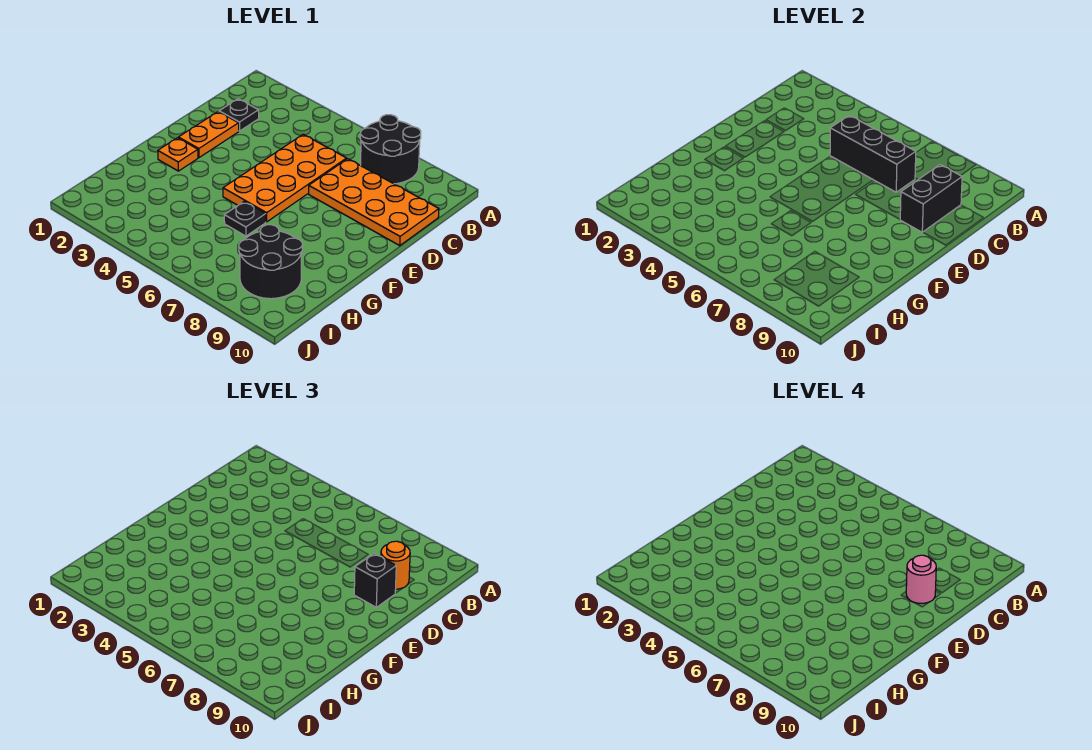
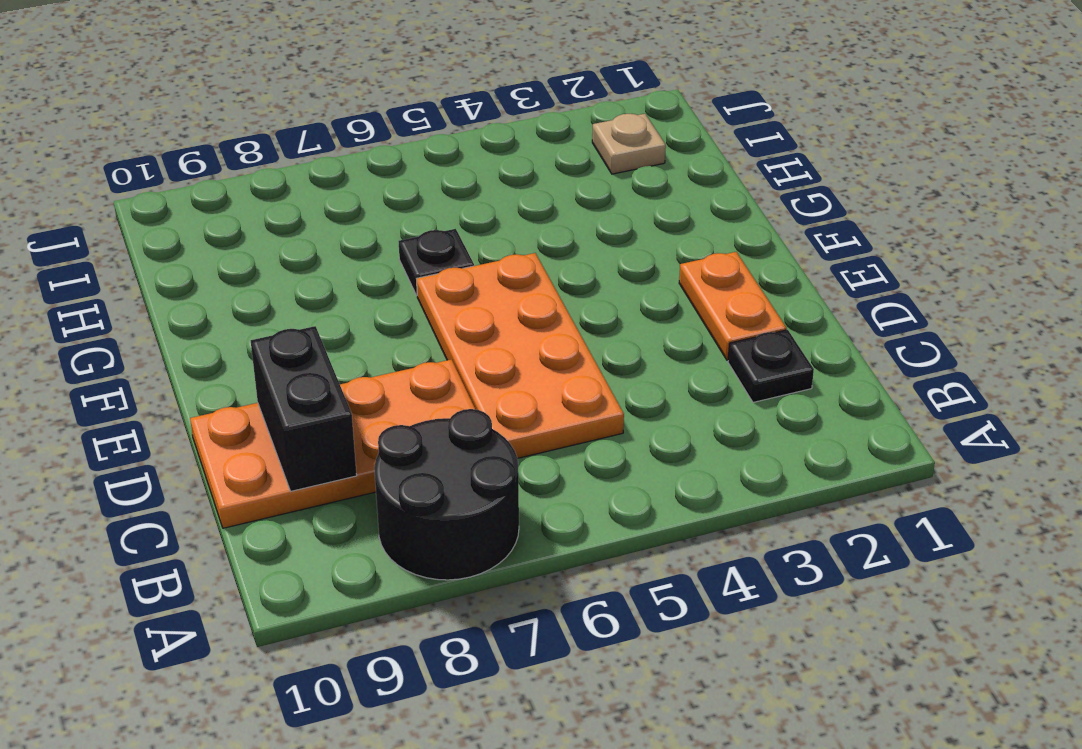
tan 1x1 plate [592,114,666,174] -> none
none -> orange 1x1 plate [158,138,198,171]
none -> black 2x2 round brick [239,225,302,299]
none -> black 1x3 brick [830,115,916,192]

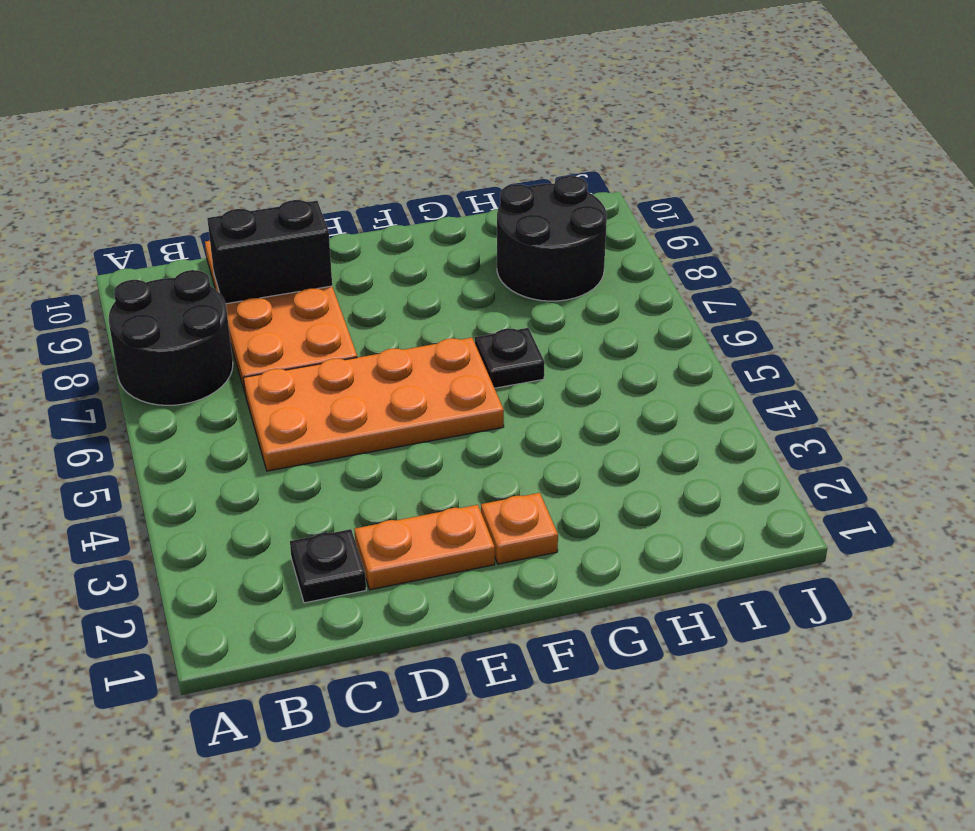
none -> black 1x3 brick [830,115,916,192]
none -> orange 1x1 round brick [381,541,410,589]
none -> black 1x1 brick [354,554,396,607]

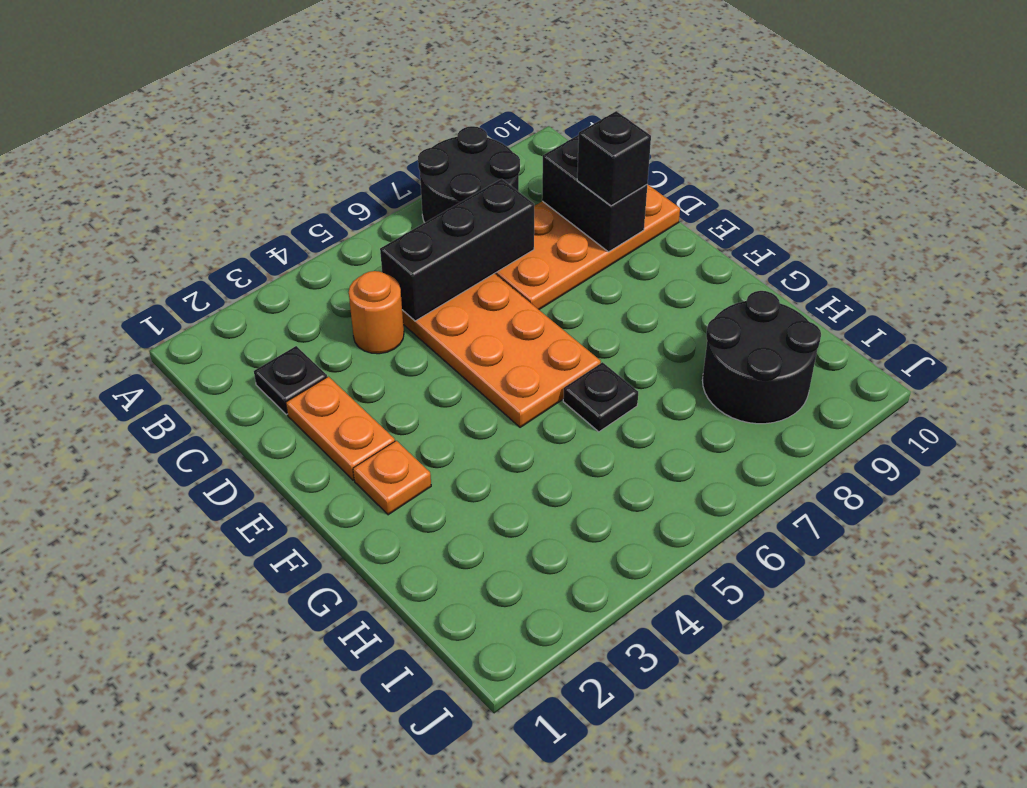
orange 1x1 round brick [349,271,404,354] -> orange 1x1 round brick moved to [381,541,410,589]
none -> pink 1x1 round brick [906,555,936,603]

